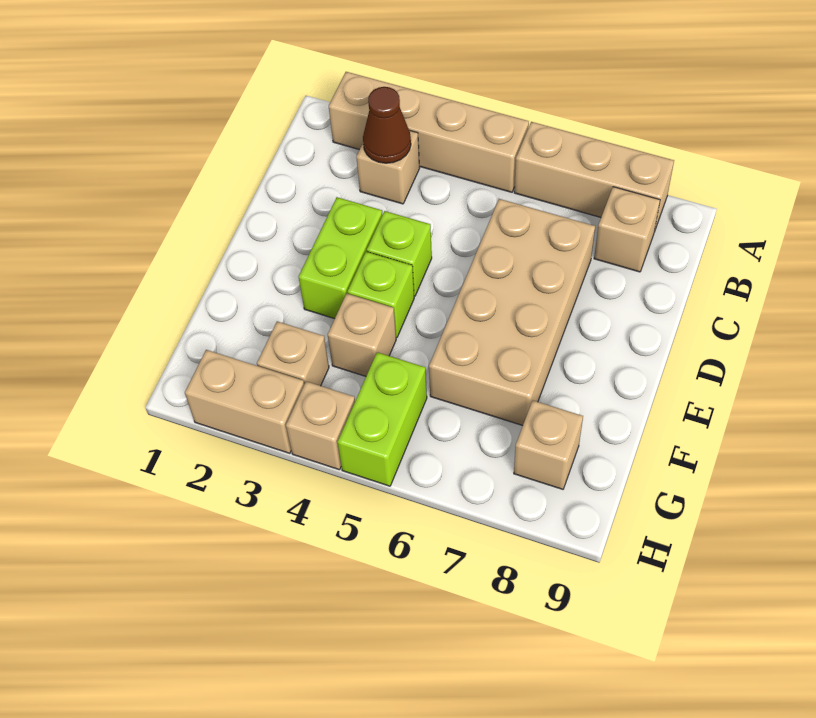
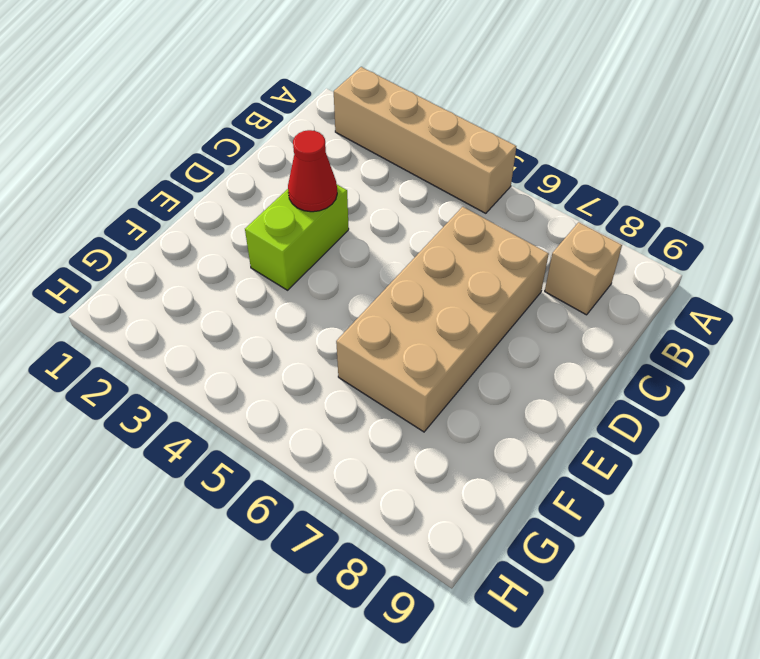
red 1x1 cone [288,130,337,212] -> none
none -> tan 1x3 brick [514,122,674,232]
none -> tan 1x1 brick [356,130,420,204]
none -> lime 1x1 brick [367,211,432,296]

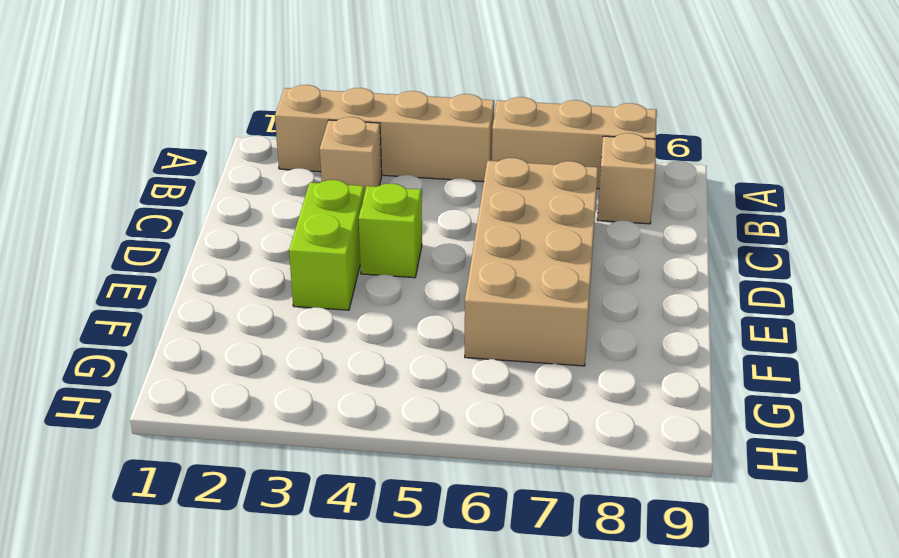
none -> lime 1x1 brick [347,252,414,338]
none -> tan 1x1 brick [328,294,396,376]
none -> tan 1x1 brick [257,321,329,386]

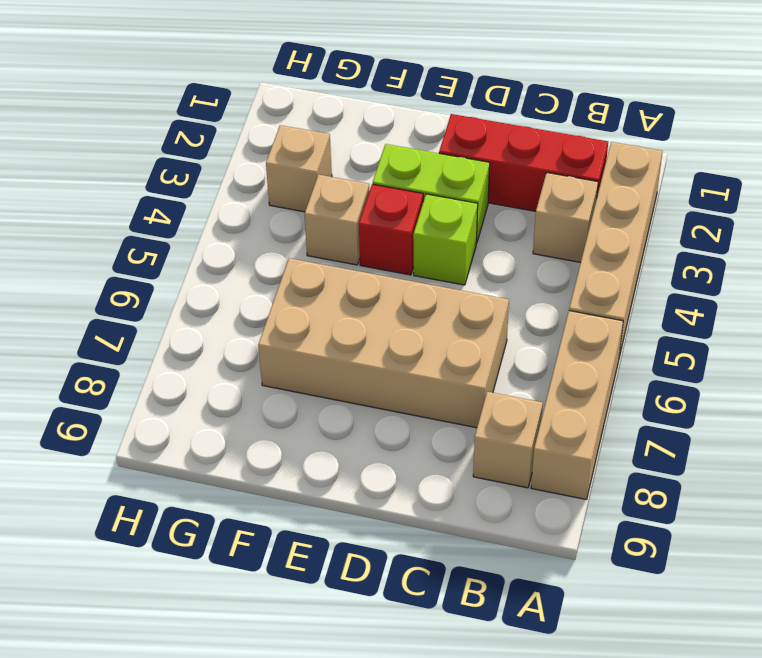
red 1x3 brick [439,114,608,211] -> none
red 1x1 brick [359,184,423,275] -> lime 1x1 brick [347,252,414,338]
none -> lime 1x2 brick [338,352,427,486]
none -> tan 1x1 brick [514,401,583,489]
none -> tan 1x2 brick [185,350,304,453]

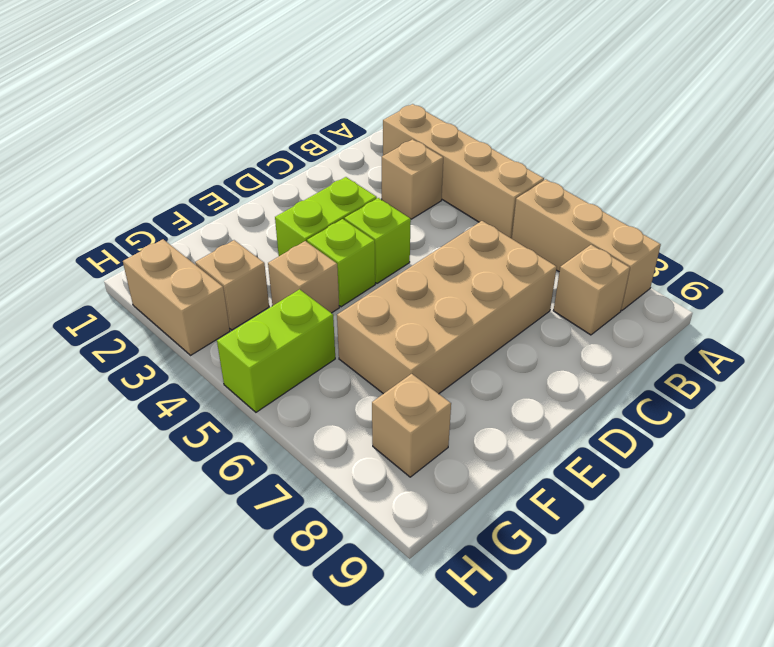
none -> tan 1x1 brick [286,381,355,470]
none -> brown 1x1 cone [363,87,411,163]

